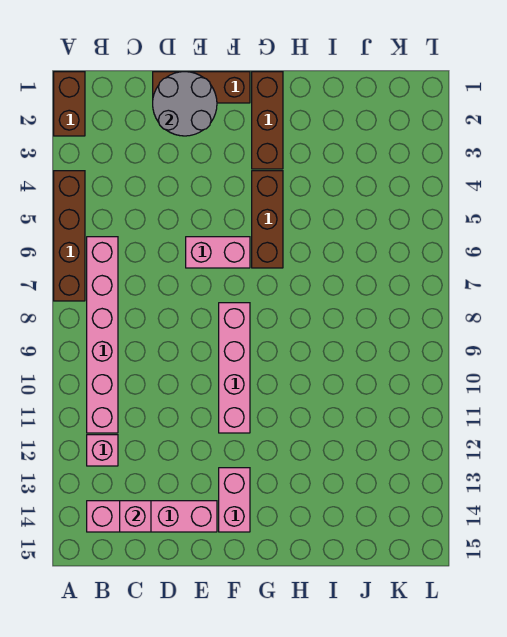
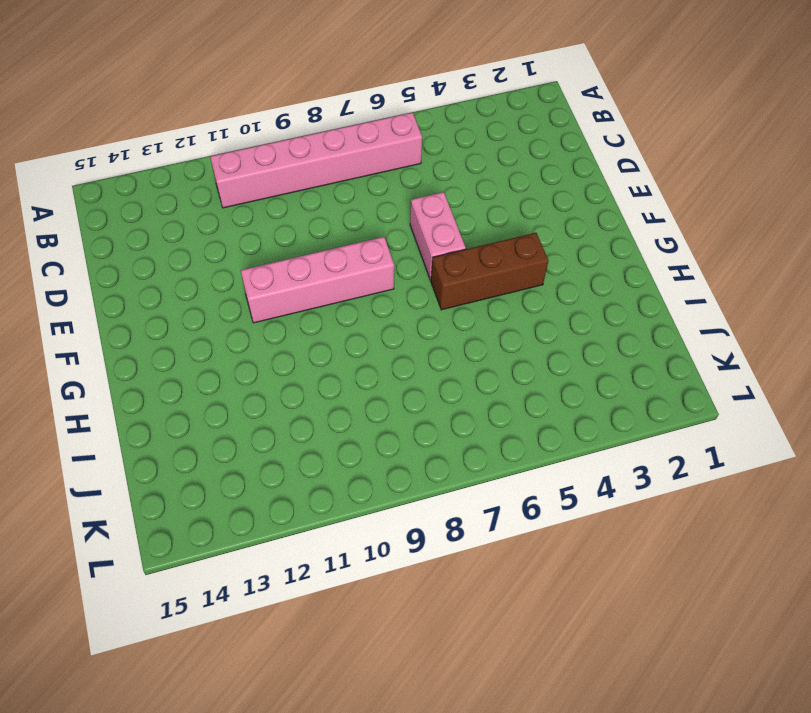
none -> brown 1x2 brick [54,72,85,136]
none -> brown 1x4 brick [54,171,85,301]
none -> pink 1x1 brick [87,435,118,466]

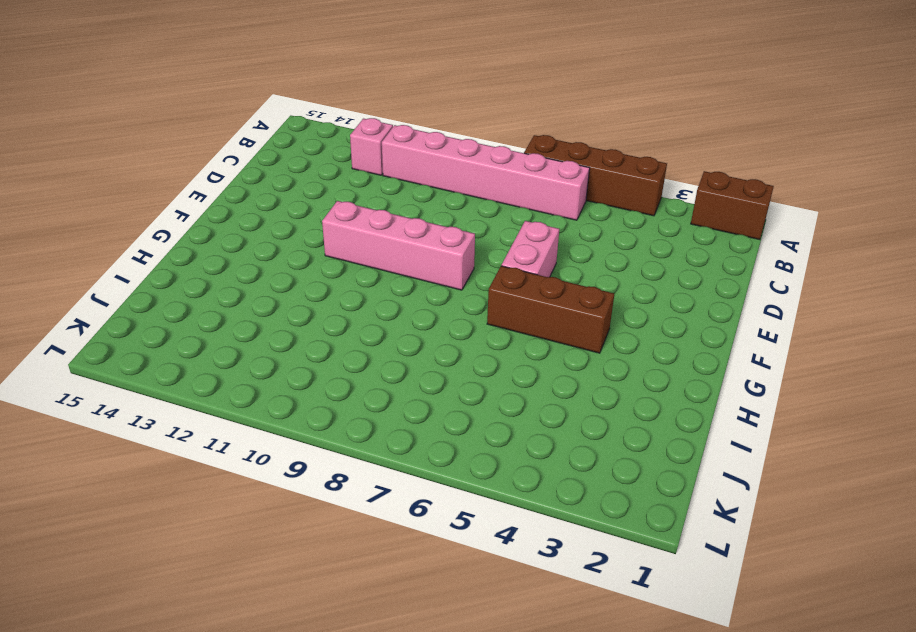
none -> pink 1x4 brick [87,501,217,532]
none -> brown 1x3 brick [153,72,250,103]
none -> pink 1x2 brick [219,468,250,532]

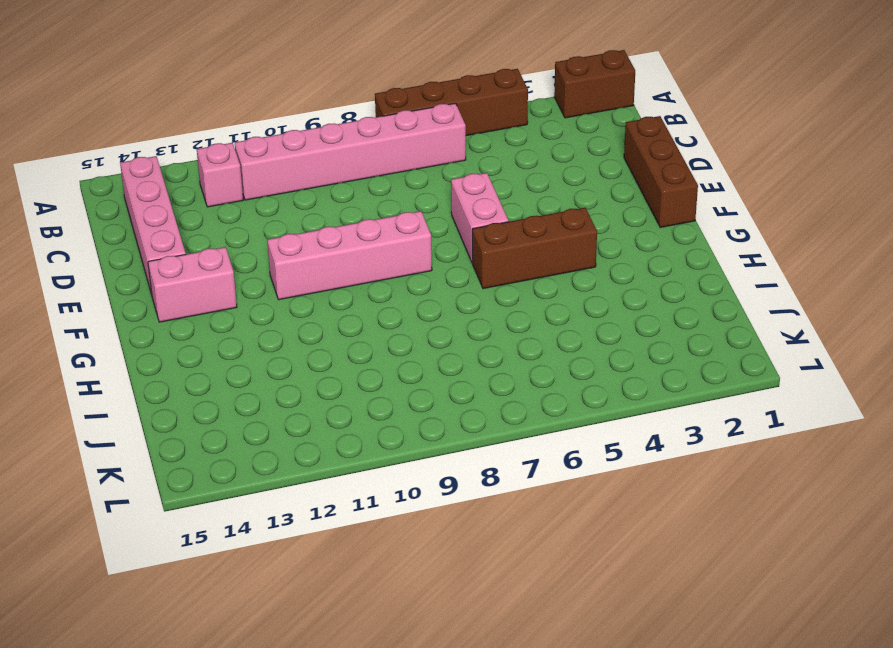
none -> brown 1x3 brick [252,72,283,169]
none -> pink 1x1 brick [120,501,151,532]
none -> grey 2x2 round brick [153,72,217,136]

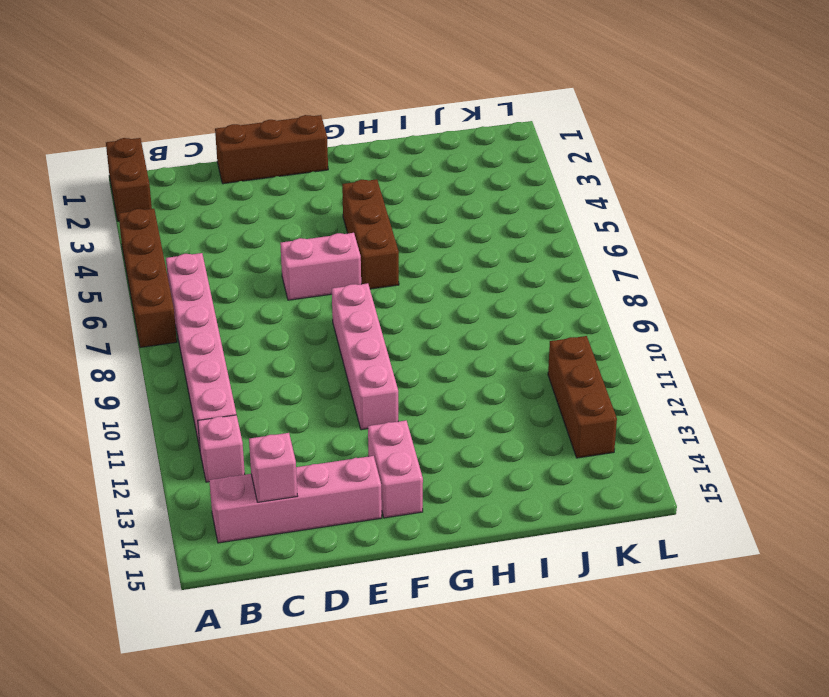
brown 1x3 brick [548,336,617,458] -> brown 1x3 brick moved to [252,72,283,169]
none -> grey 2x2 round brick [153,72,217,136]

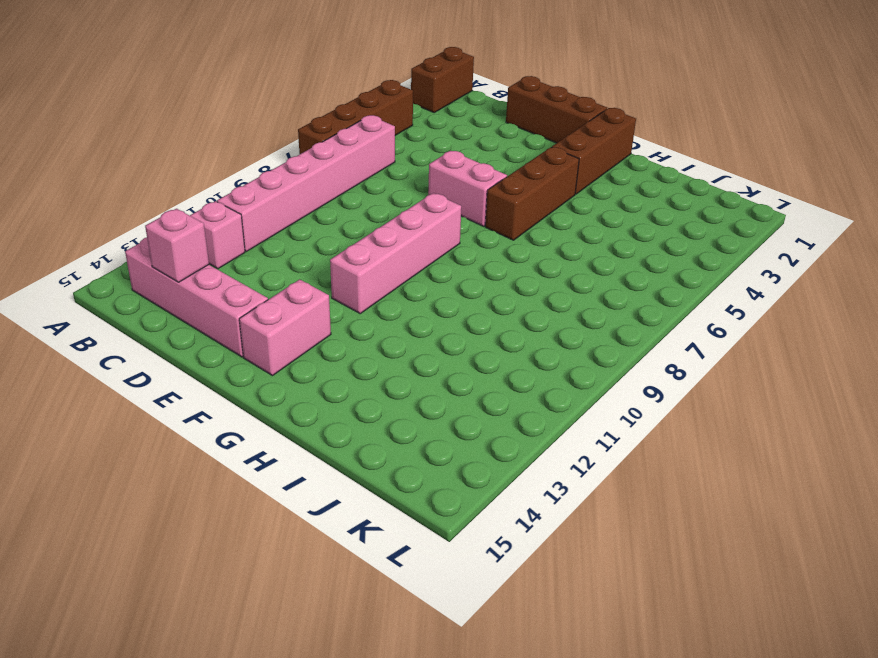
none -> grey 2x2 round brick [153,72,217,136]

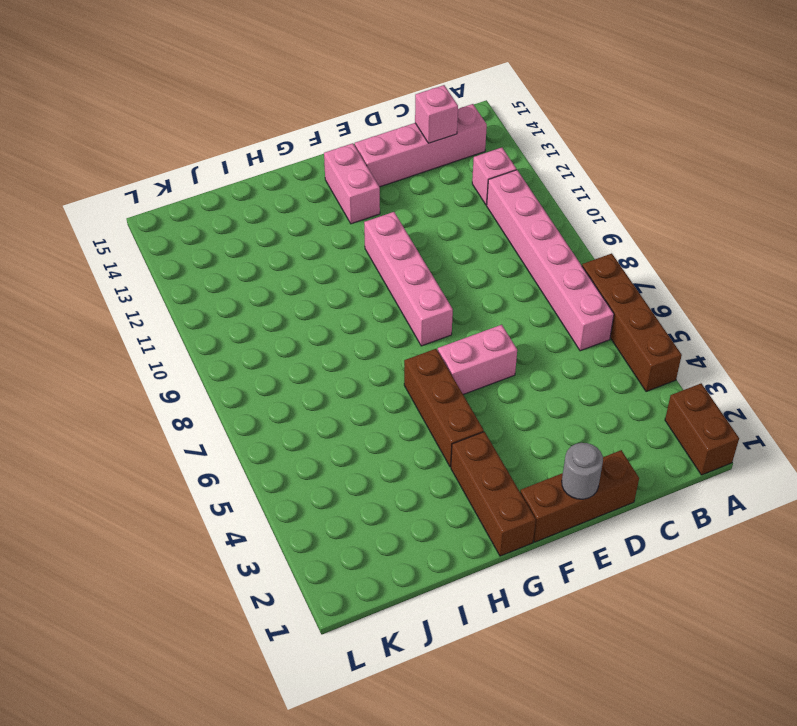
grey 1x1 round brick [562,443,603,499] -> grey 2x2 round brick [153,72,217,136]

